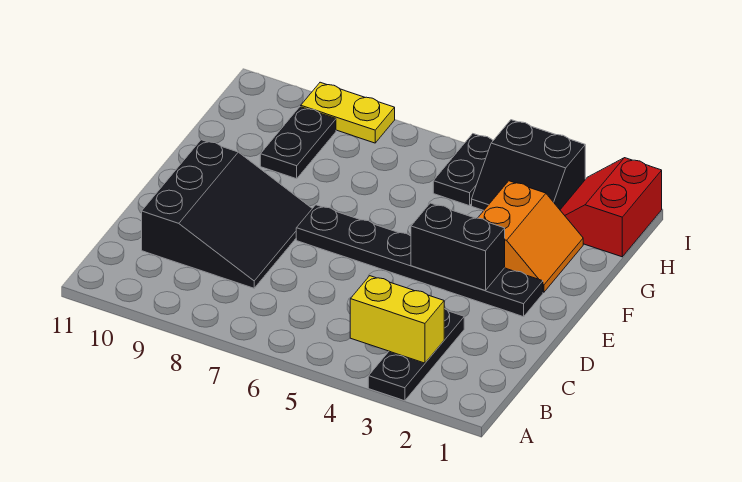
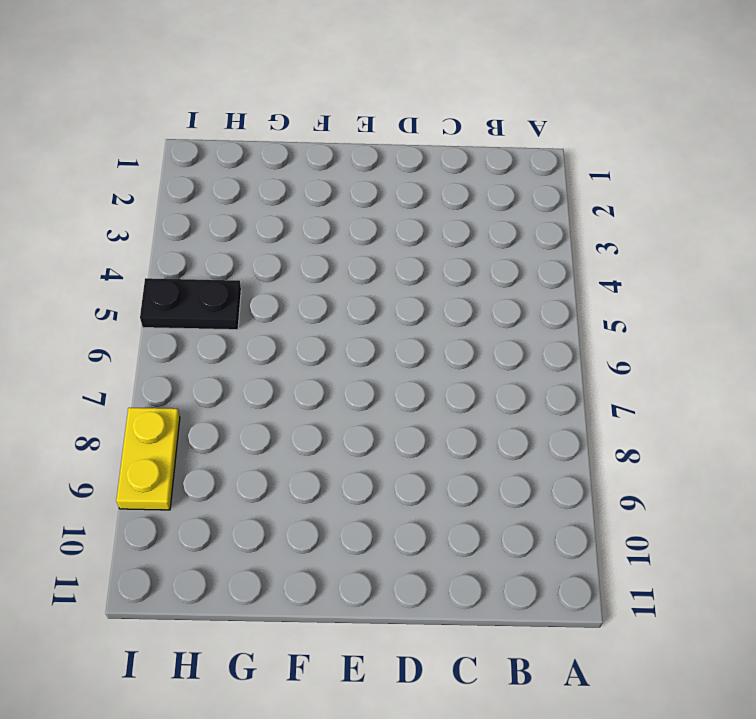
none -> black 1x3 plate [368,309,464,401]
none -> black 3x3 slope [142,140,312,288]

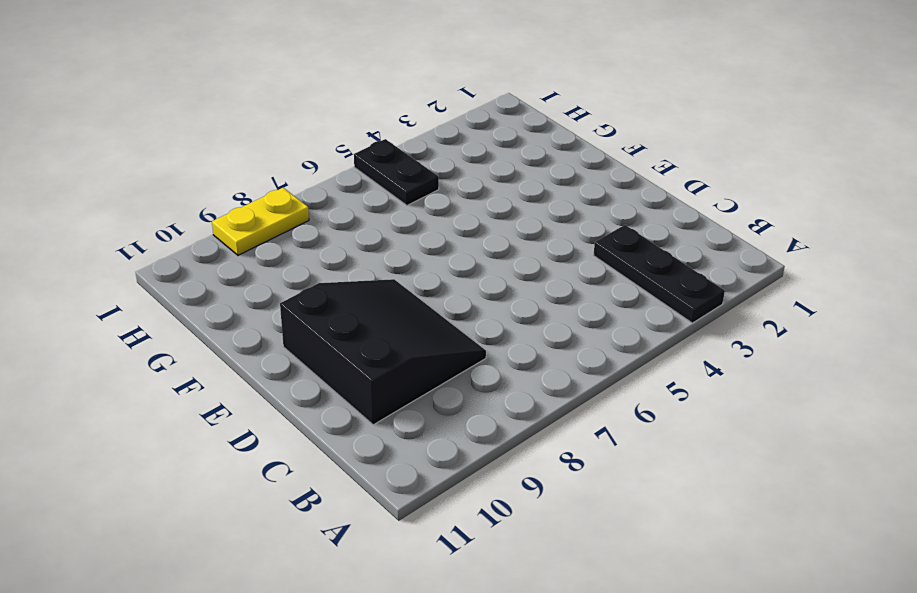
none -> black 1x6 plate [296,205,543,317]
none -> orange 2x2 slope [478,181,583,292]

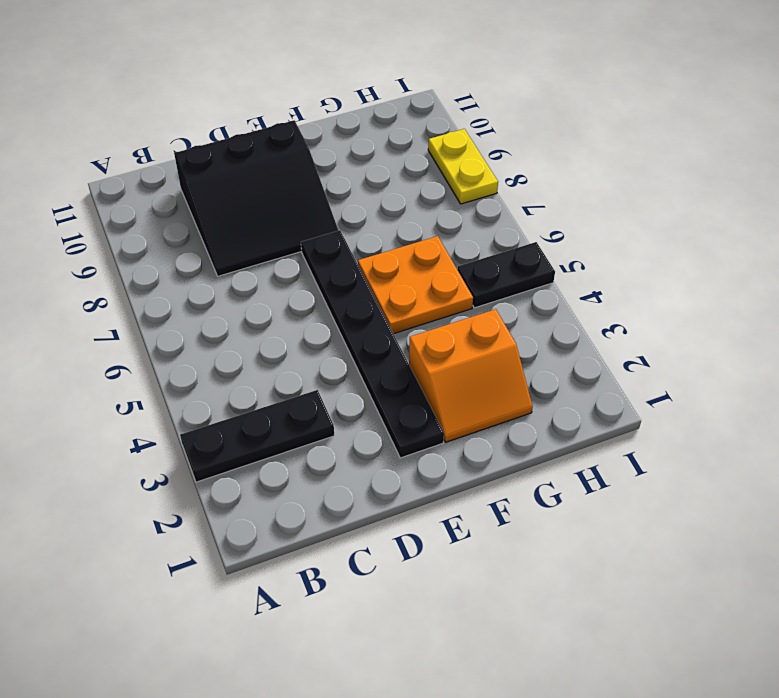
orange 2x2 plate [358,236,473,334] -> none
none -> black 1x2 plate [260,107,336,179]
none -> red 2x2 slope [560,158,662,257]

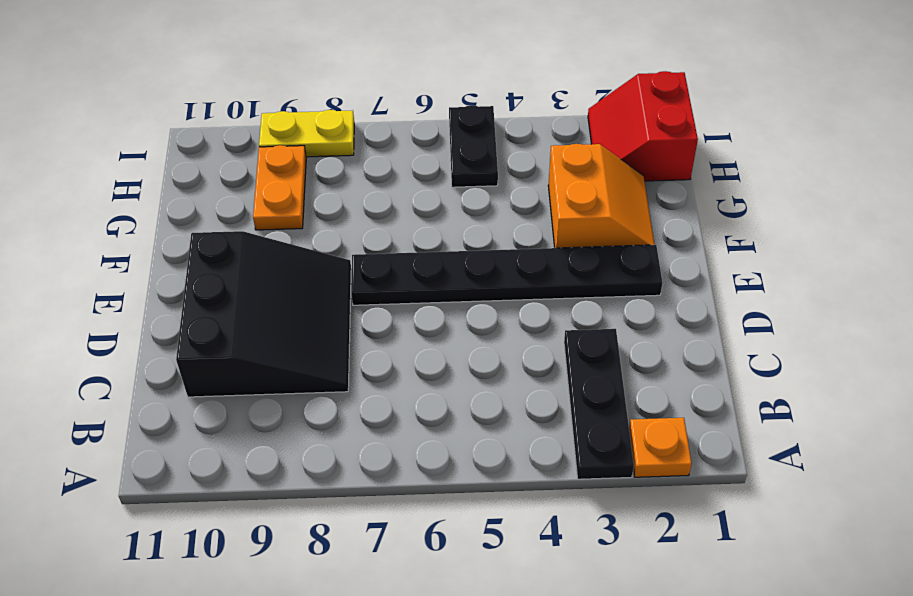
orange 1x1 plate [629,418,692,477] -> none
orange 1x2 plate [253,145,306,230] -> black 1x2 plate [260,107,336,179]
none -> black 2x2 slope [472,120,585,210]
none -> yellow 1x2 brick [350,276,444,363]

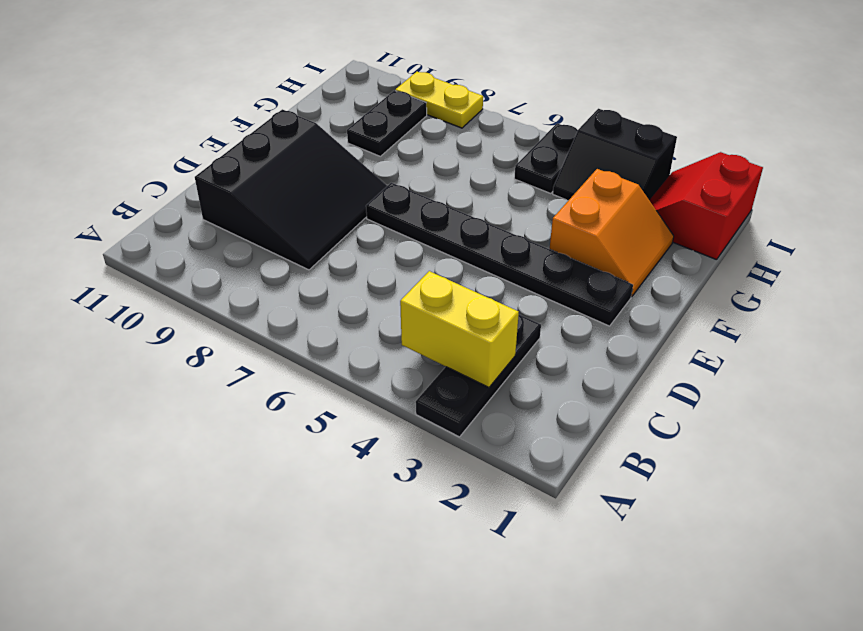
none -> black 1x2 brick [411,203,505,291]

